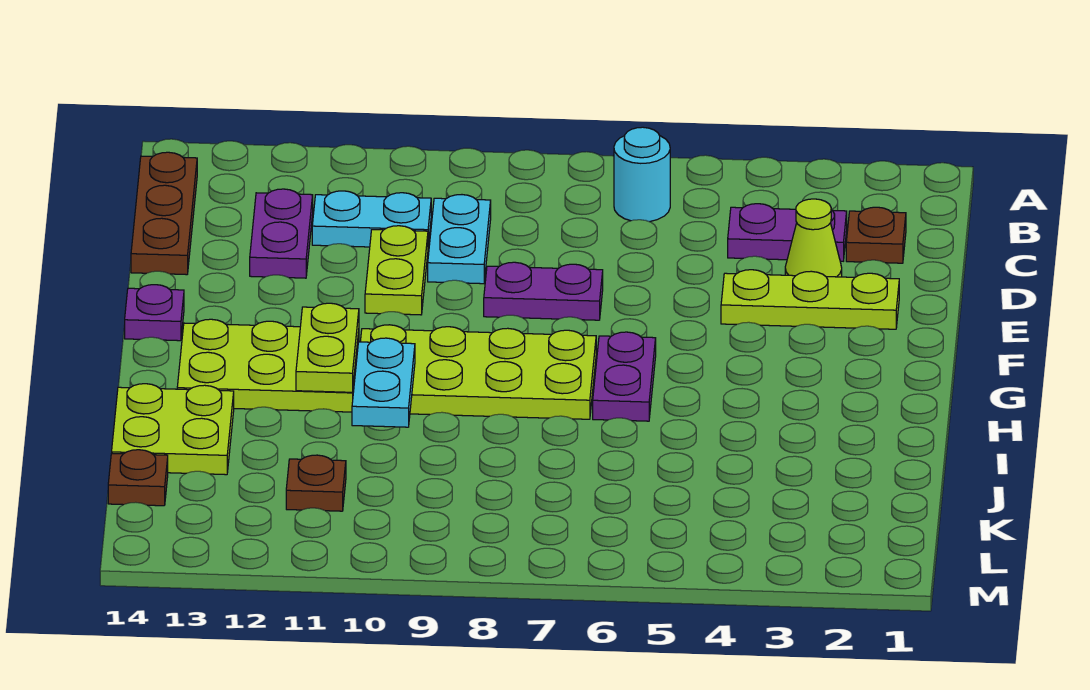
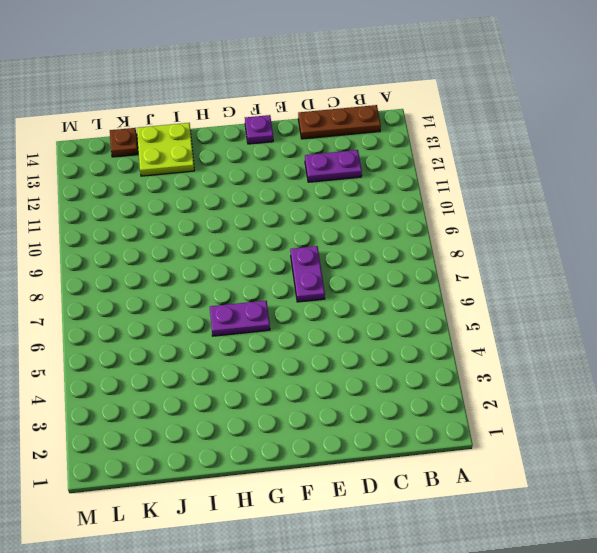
none -> cyan 1x1 round brick [614,127,670,222]
none -> brown 1x1 plate [846,207,906,263]
none -> purple 1x2 plate [728,204,847,261]

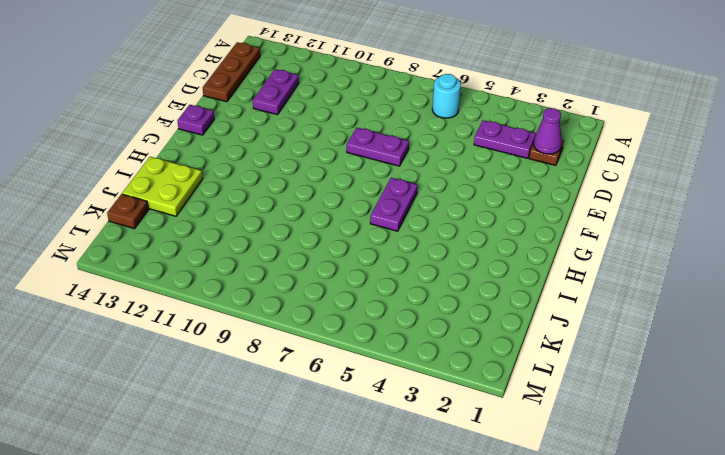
purple 1x1 cone [534,108,562,154] -> none
none -> cyan 1x2 plate [428,195,491,284]
none -> cyan 1x2 plate [312,191,431,247]
none -> lime 1x1 cone [785,199,842,277]

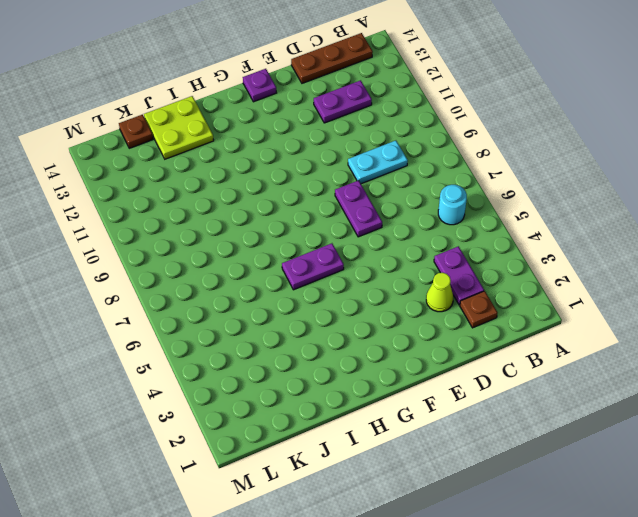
none -> cyan 1x2 plate [312,191,431,247]
none -> lime 1x2 plate [365,226,428,315]
none -> lime 1x3 plate [721,270,899,329]

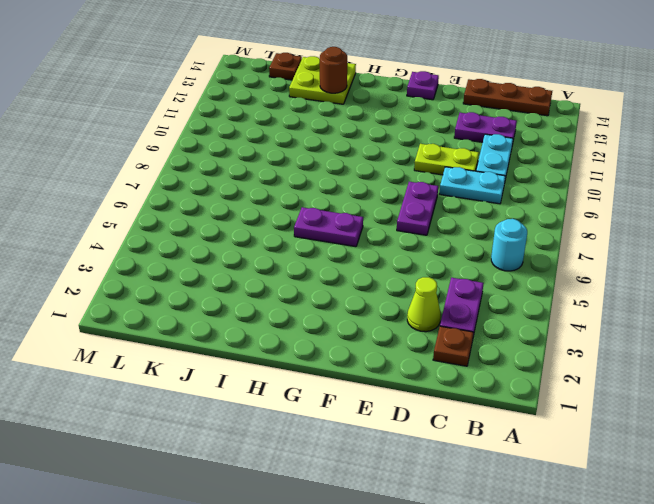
brown 1x1 round brick [320,47,347,93] -> none
none -> lime 1x3 plate [721,270,899,329]
none -> lime 2x4 plate [360,325,596,419]
none -> lime 2x3 plate [177,319,359,412]

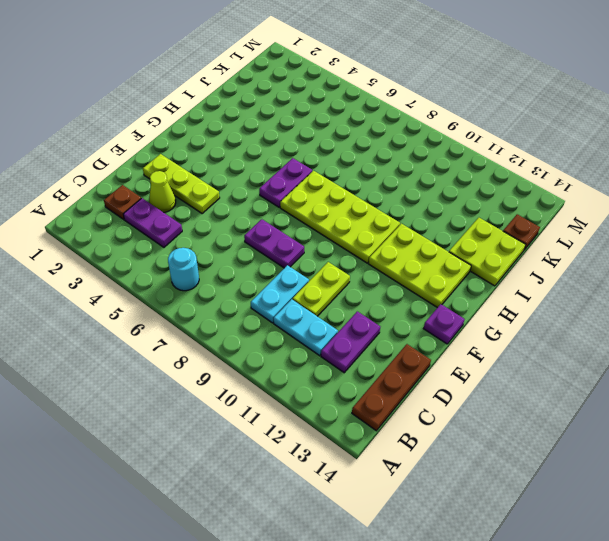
none -> brown 1x1 plate [286,455,346,511]
none -> lime 1x2 plate [296,303,359,392]
none -> cyan 1x2 plate [352,338,415,427]

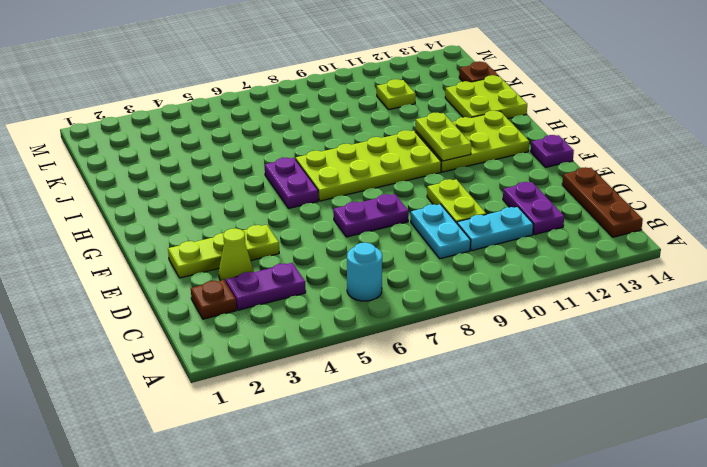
lime 1x1 plate [377,79,416,110] -> brown 1x1 plate [286,455,346,511]
none -> cyan 1x2 plate [352,338,415,427]

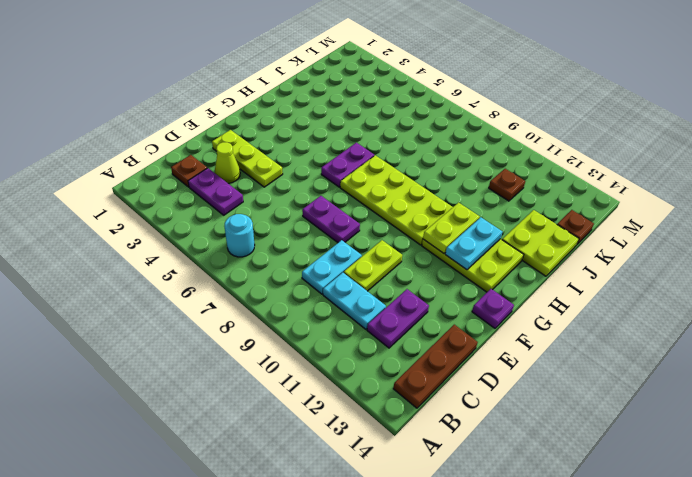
cyan 1x2 plate [445,217,502,270] -> cyan 1x2 plate moved to [352,338,415,427]

